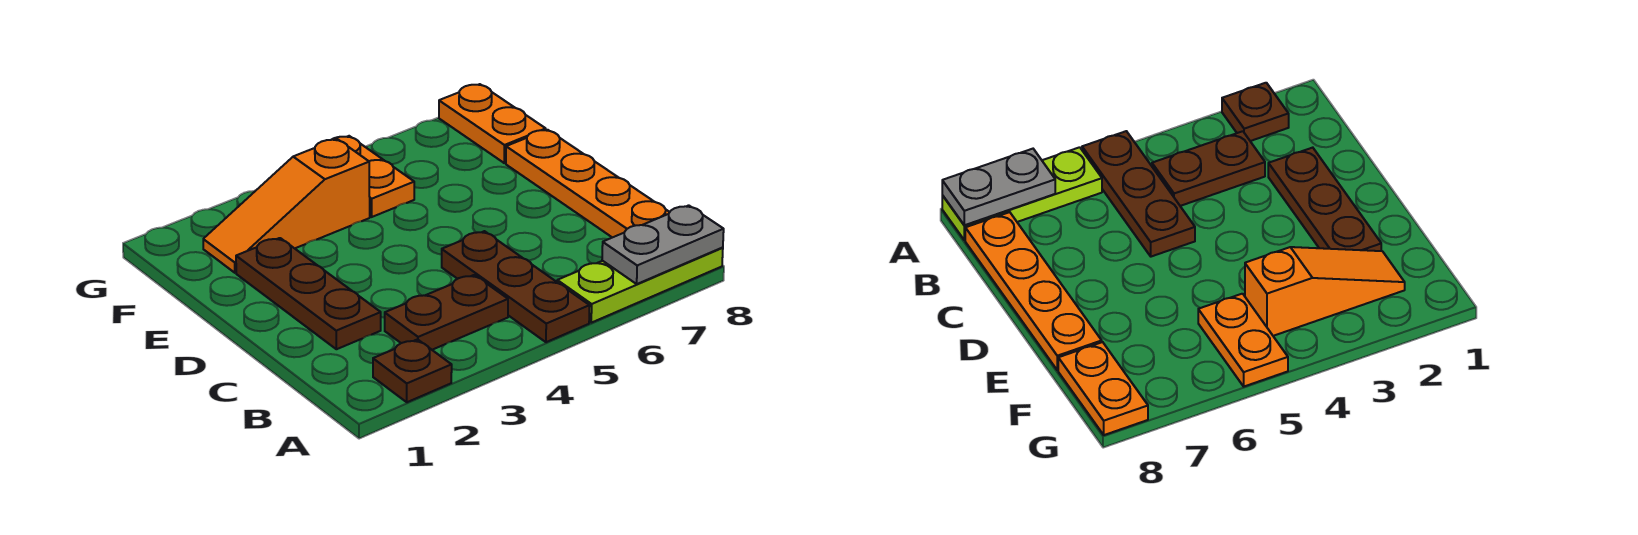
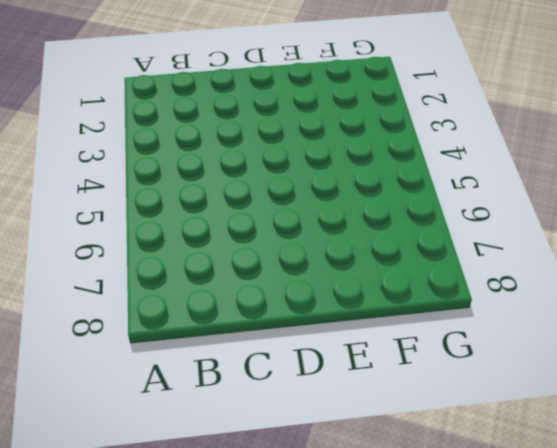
none -> brown 1x1 plate [373,339,452,402]
none -> brown 1x3 plate [442,231,590,342]

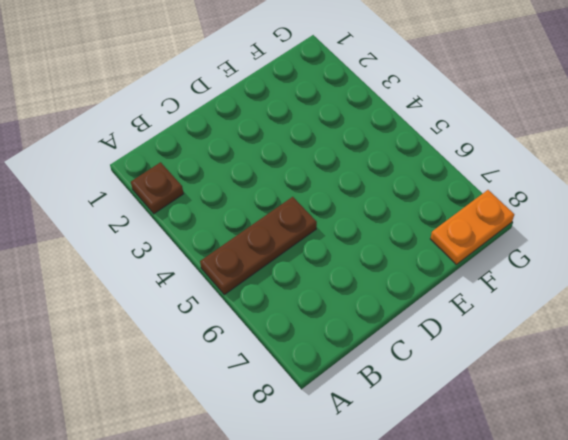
none -> lime 1x3 plate [557,248,723,323]
none -> brown 1x2 plate [385,275,508,350]

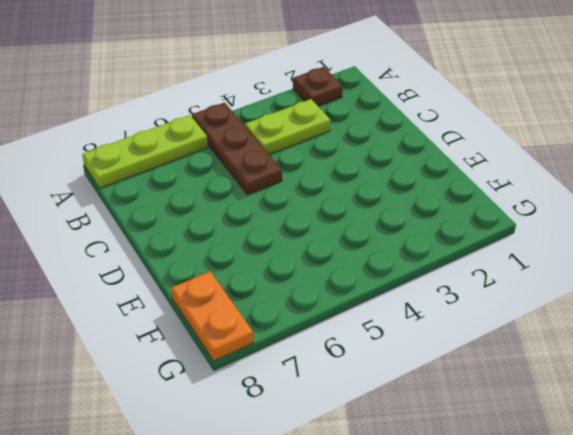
lime 1x2 plate [245,99,330,155] -> brown 1x2 plate [385,275,508,350]
none -> orange 1x4 plate [506,130,670,238]
none -> brown 1x3 plate [236,238,381,349]

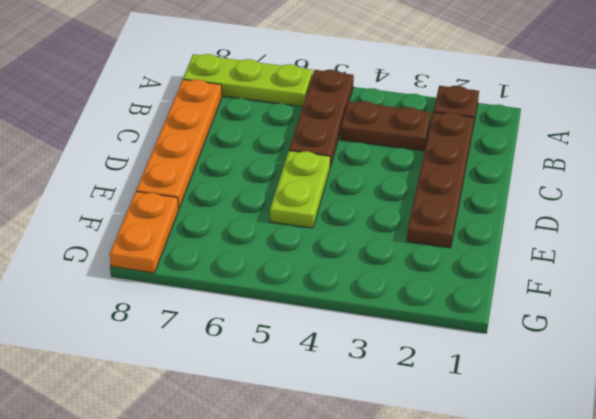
brown 1x4 plate [407,112,474,248] -> brown 1x3 plate [236,238,381,349]
lime 1x2 plate [270,151,330,228] -> none
none -> orange 1x3 slope [203,139,370,273]
none -> orange 1x2 plate [332,136,414,217]

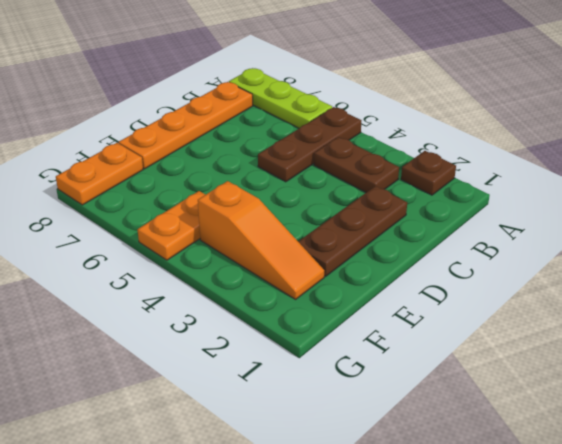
none -> grey 1x2 plate [602,205,724,284]

